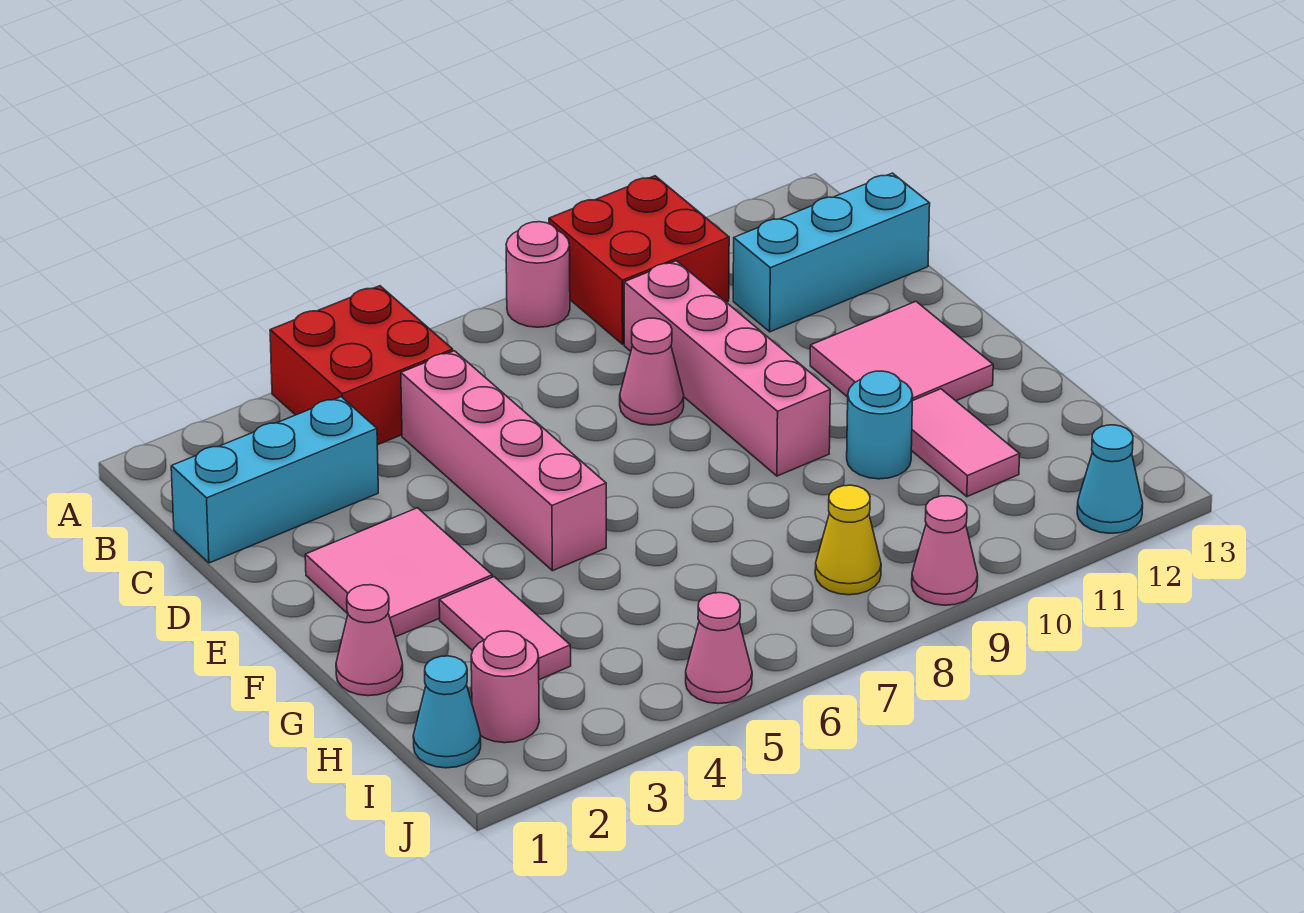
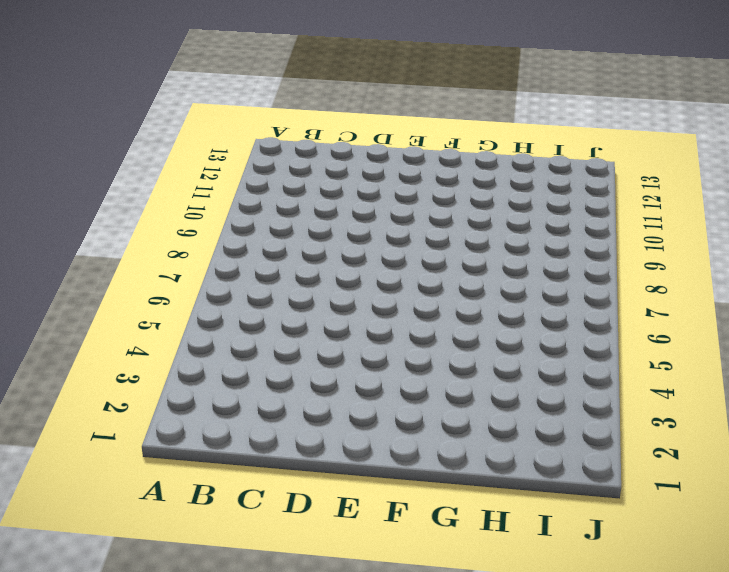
none -> red 2x2 brick [270,286,453,445]
none -> pink 1x1 round brick [506,222,570,327]
none -> red 2x2 brick [549,176,729,344]

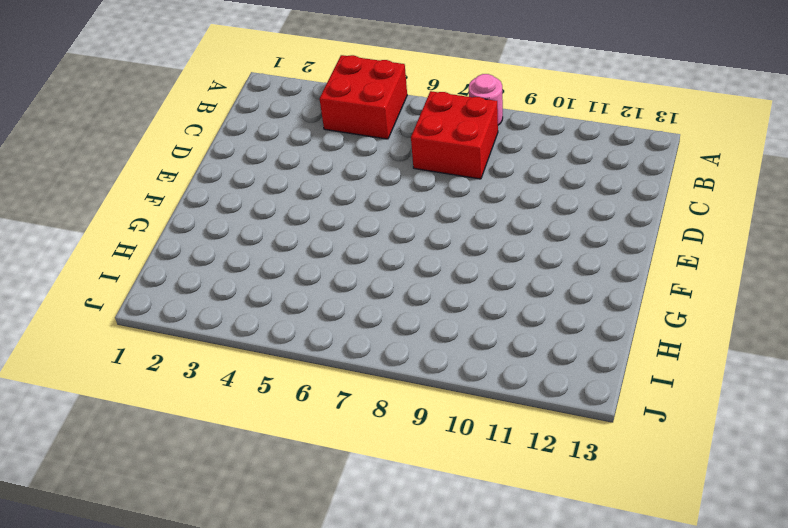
red 2x2 brick [411,91,498,179] -> red 2x2 brick moved to [549,176,729,344]
none -> cyan 1x3 brick [171,397,378,563]
none -> pink 1x4 brick [401,351,606,571]
none -> pink 1x4 brick [624,261,830,476]

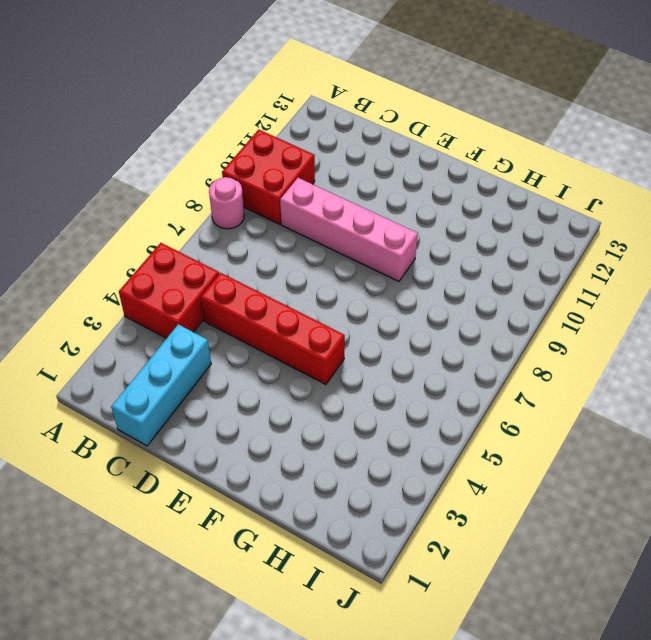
red 1x4 brick [201,273,345,384] -> pink 1x4 brick [401,351,606,571]
none -> cyan 1x3 brick [733,173,930,332]
none -> pink 1x1 cone [620,318,684,425]
none -> pink 2x2 tile [305,508,492,637]

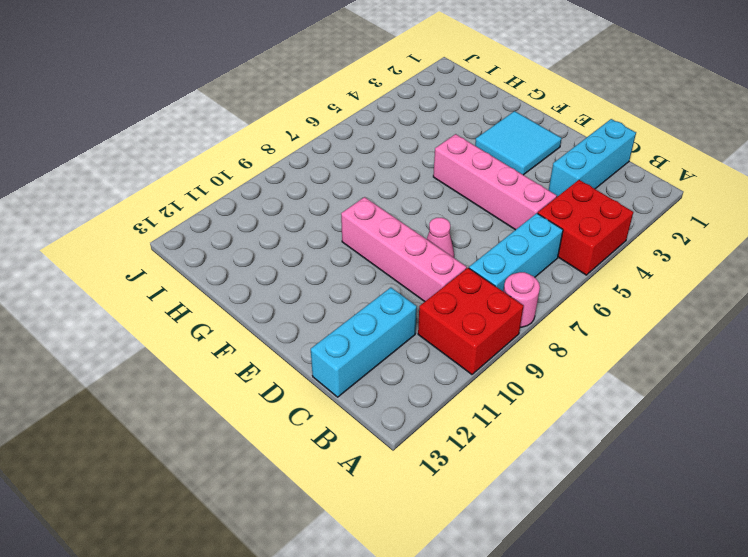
cyan 1x3 brick [469,213,563,291] -> none
cyan 2x2 tile [475,111,562,175] -> pink 2x2 tile [305,508,492,637]
none -> pink 2x2 tile [810,302,993,401]
none -> pink 1x1 cone [336,585,403,696]
none -> pink 1x2 tile [439,577,571,680]

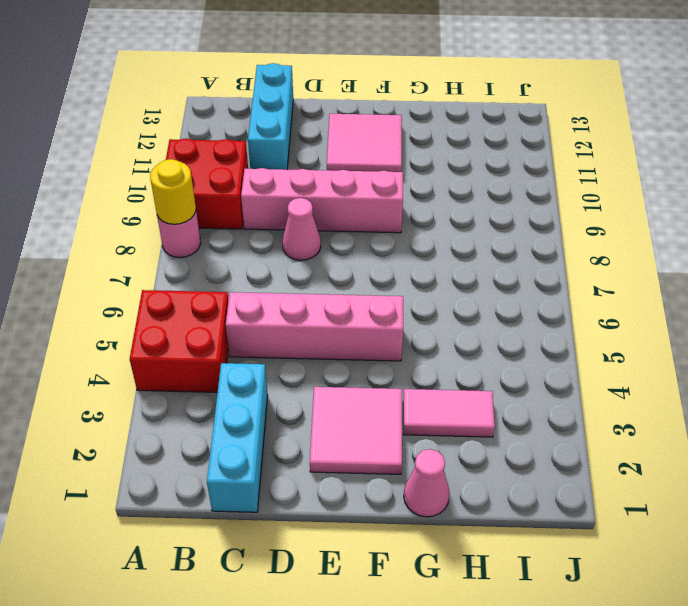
yellow 1x1 round brick [150,159,196,224] -> none
none -> cyan 1x1 round brick [847,371,913,479]
none -> pink 1x2 tile [911,389,1020,497]
none -> cyan 1x1 cone [413,656,481,768]

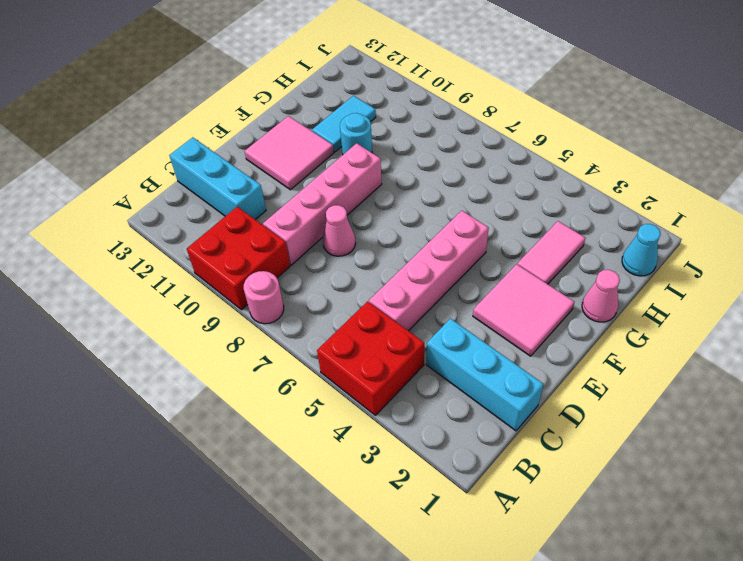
cyan 1x2 tile [312,96,376,152] -> pink 1x2 tile [911,389,1020,497]
none -> pink 1x1 round brick [471,631,539,743]
none -> yellow 1x1 cone [815,485,881,595]
none -> pink 1x1 cone [686,593,752,704]

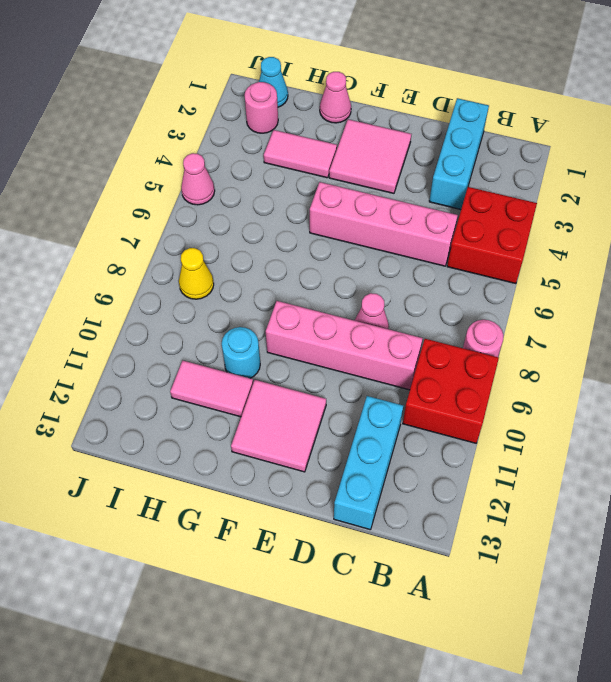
none -> pink 1x1 cone [912,496,978,605]
none -> cyan 1x1 cone [1077,425,1143,533]

